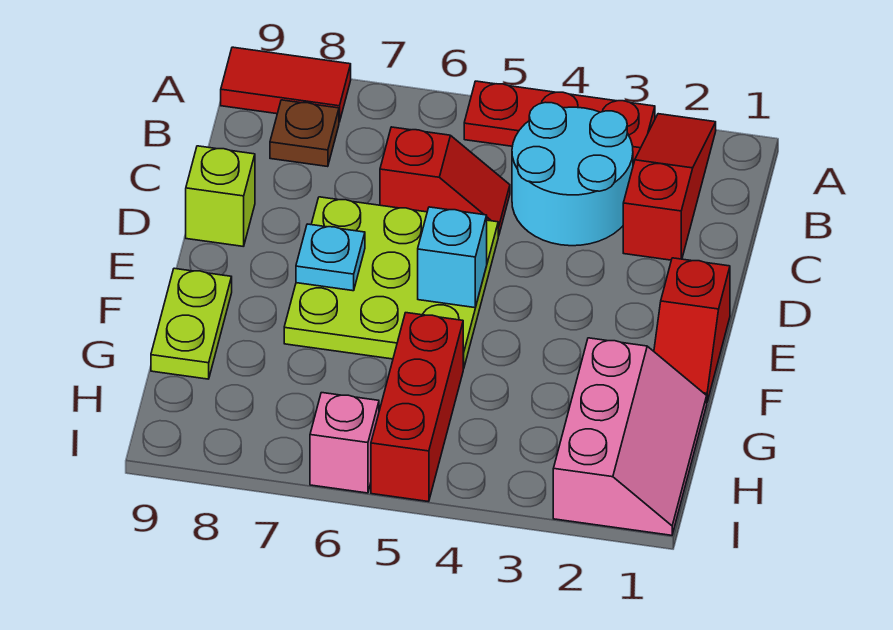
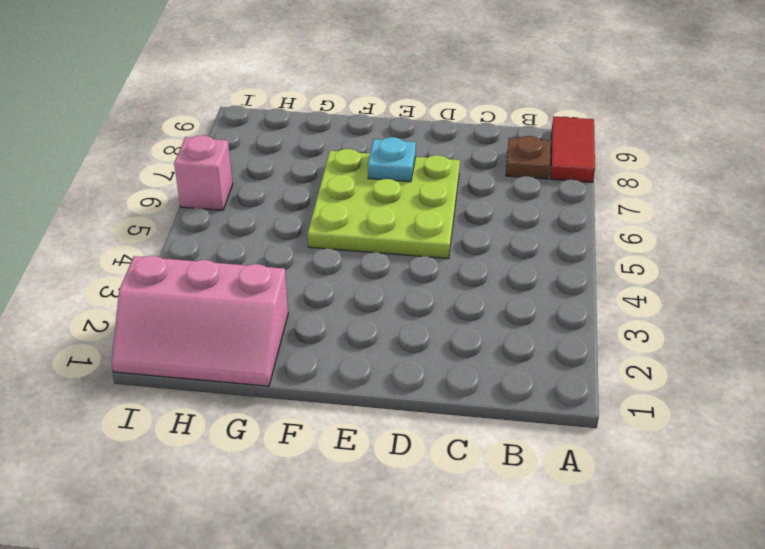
none -> red 1x3 slope [623,114,716,260]
none -> red 1x3 plate [464,81,655,163]
none -> cyan 2x2 round brick [512,102,633,246]

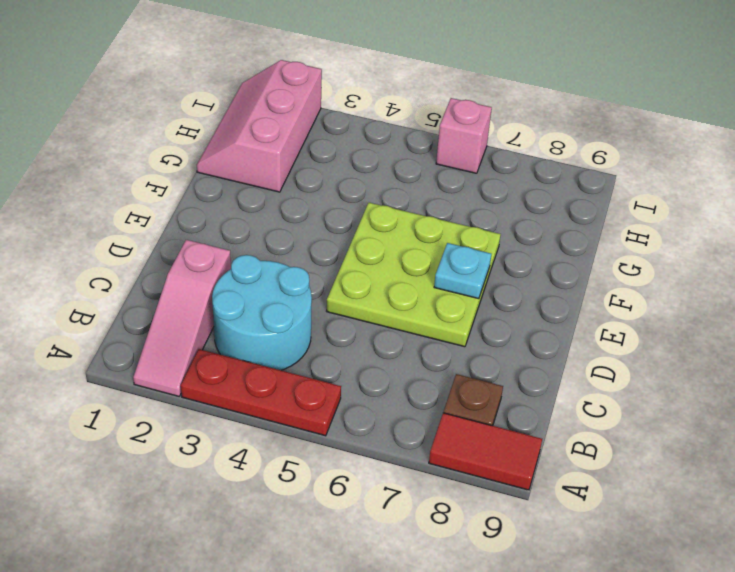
pink 1x3 slope [133,240,231,396] -> red 1x3 slope [623,114,716,260]
none -> red 1x2 slope [380,127,510,236]
none -> lime 1x1 brick [186,146,255,247]
none -> red 1x2 slope [654,258,730,401]

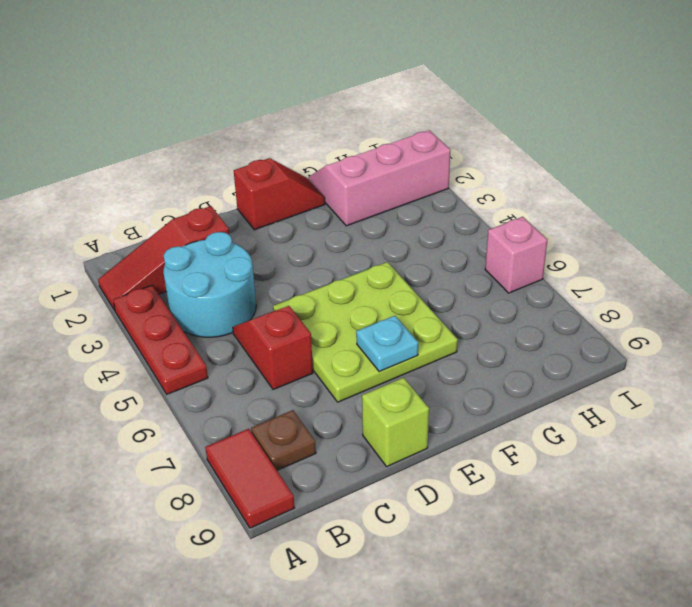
none -> lime 1x2 plate [151,268,232,379]
none -> red 1x3 brick [371,313,464,502]
none -> cyan 1x1 brick [418,207,487,308]

